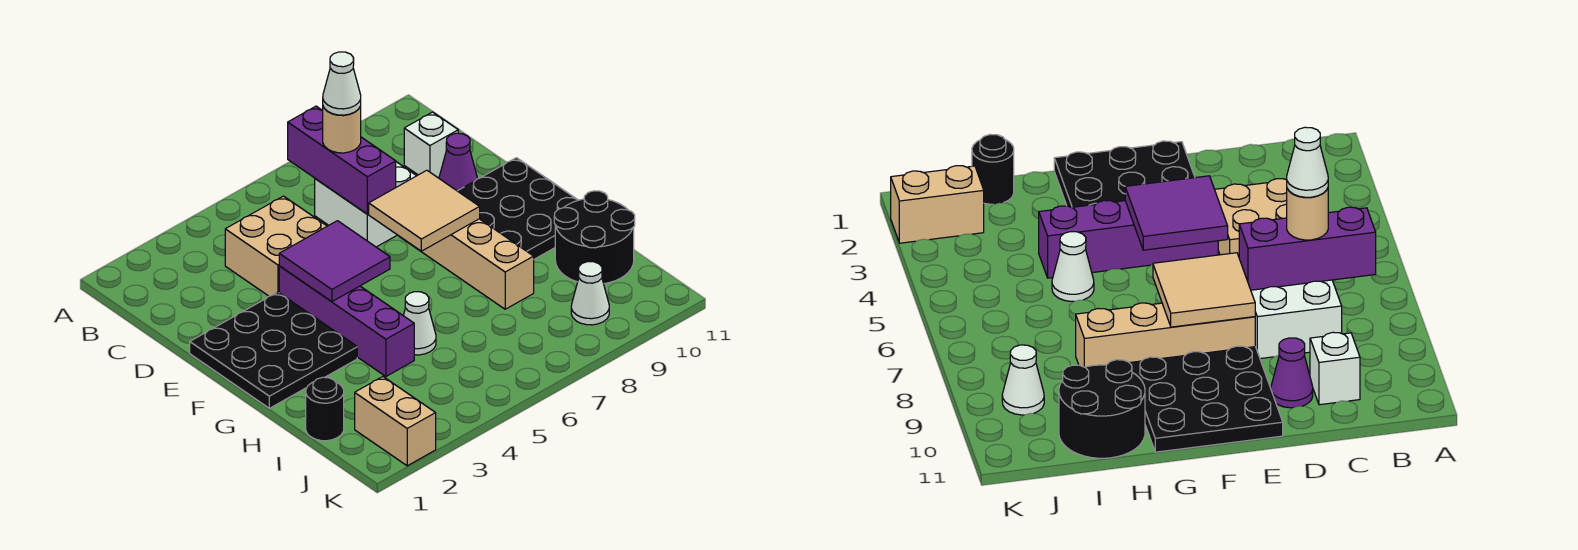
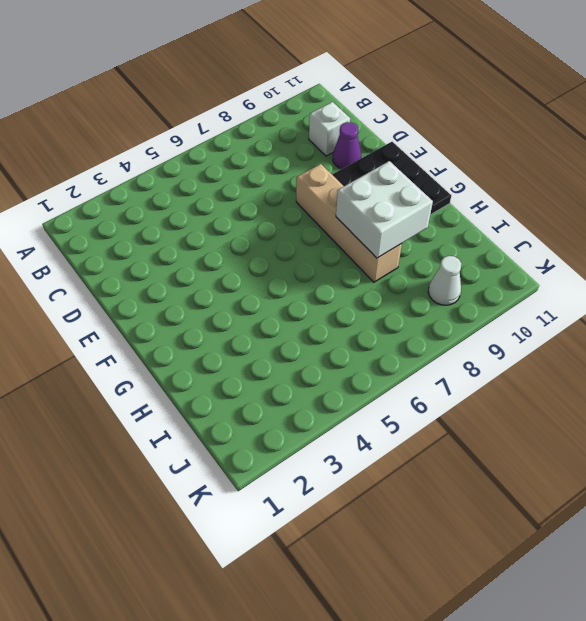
white 2x2 brick [336,161,433,258] -> white 2x2 brick moved to [315,162,416,247]
none -> tan 2x2 brick [225,196,327,296]
none -> black 3x3 plate [190,292,357,408]
none -> purple 1x4 brick [279,266,414,376]

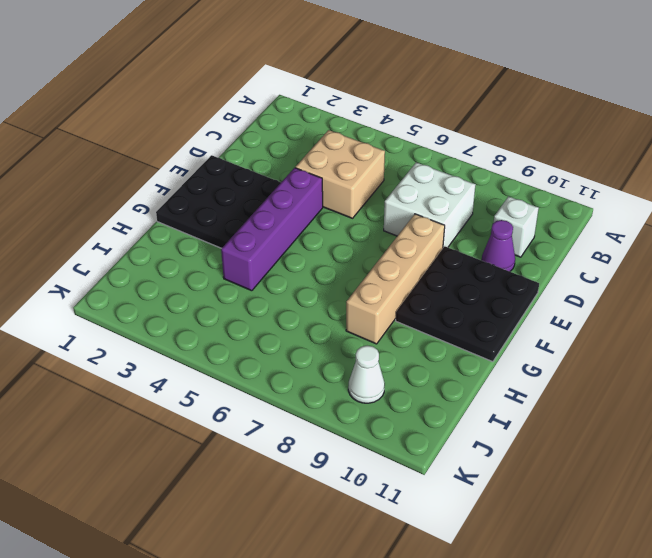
none -> white 1x1 cone [403,292,436,355]
none -> black 2x2 round brick [554,191,635,284]
none -> black 1x1 round brick [306,377,344,441]

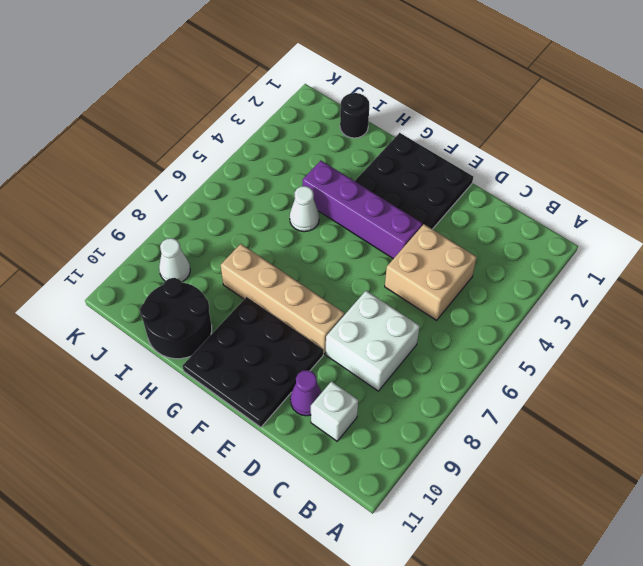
none -> tan 1x2 brick [355,377,436,466]
none -> purple 1x3 brick [288,106,396,214]
none -> purple 2x2 tile [279,221,390,302]

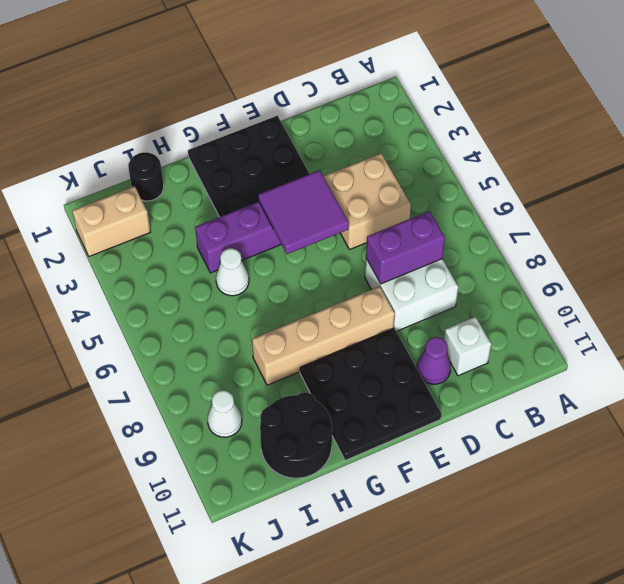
purple 1x2 brick [366,211,445,284] -> purple 1x3 brick [288,106,396,214]
none -> tan 2x2 tile [369,170,480,251]
none -> tan 1x1 round brick [322,106,361,153]
none -> white 1x1 cone [323,52,361,115]

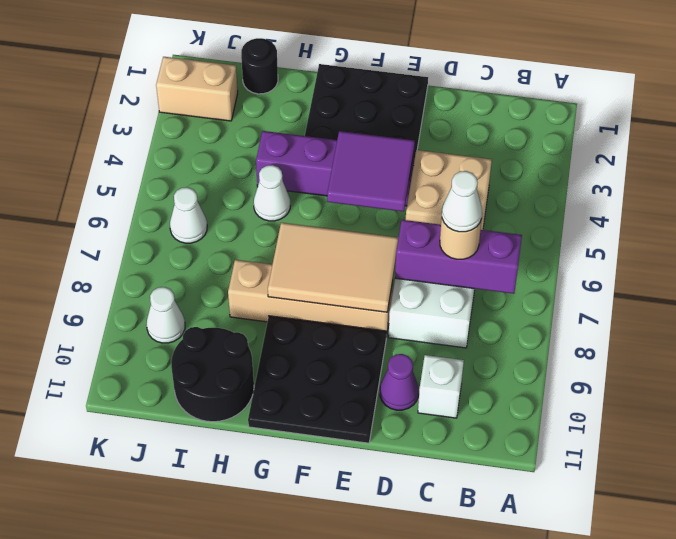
tan 2x3 tile [268,223,399,312] -> tan 2x2 tile [369,170,480,251]
white 1x1 cone [170,187,207,243] -> none

